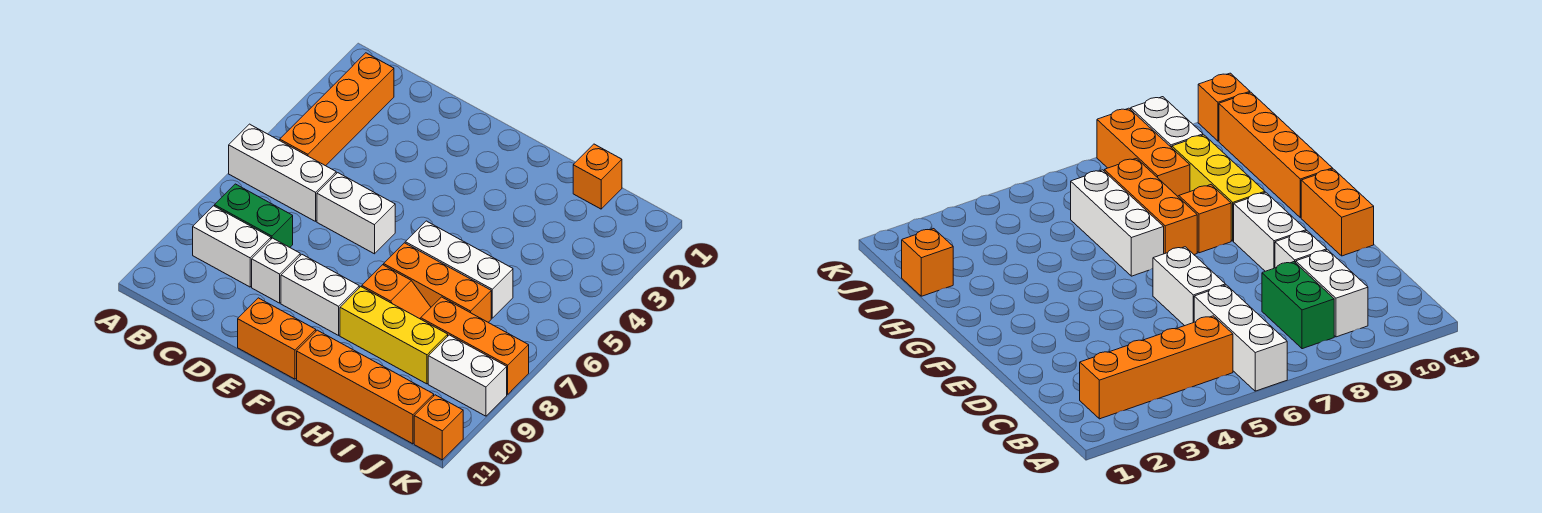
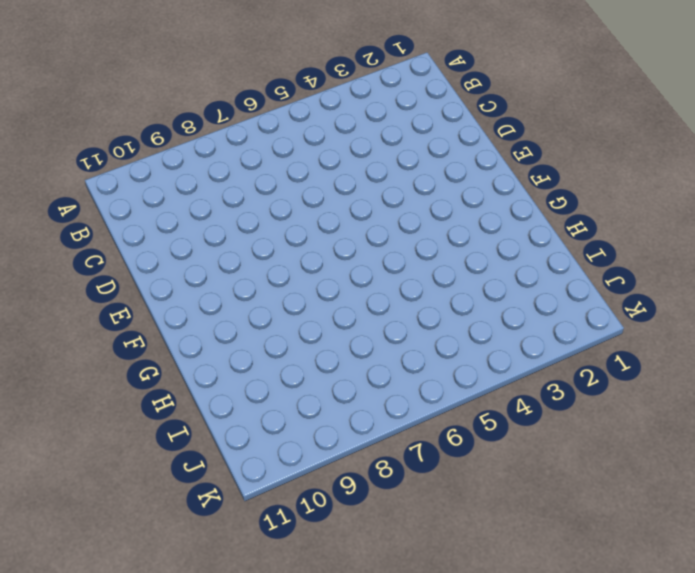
none -> white 1x3 brick [229,124,336,221]
none -> orange 1x4 brick [280,53,394,166]
none -> green 1x2 brick [215,184,293,247]

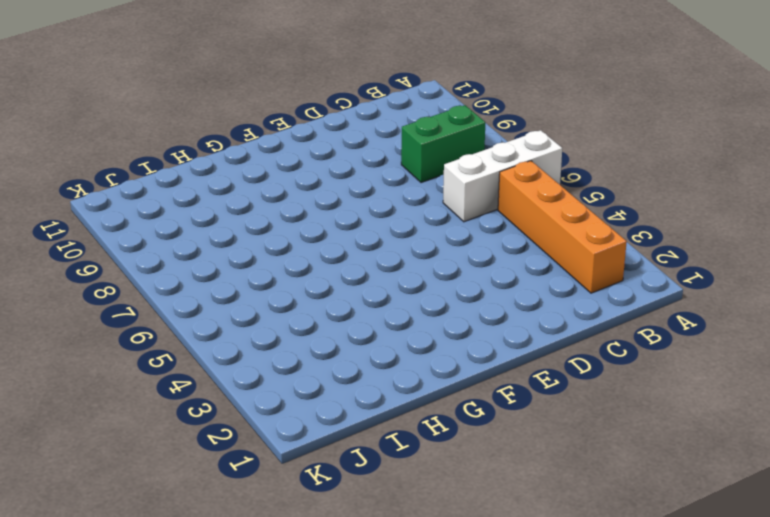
none -> white 1x2 brick [193,206,271,287]
none -> white 1x2 brick [317,173,395,254]
none -> white 1x1 brick [252,238,300,303]

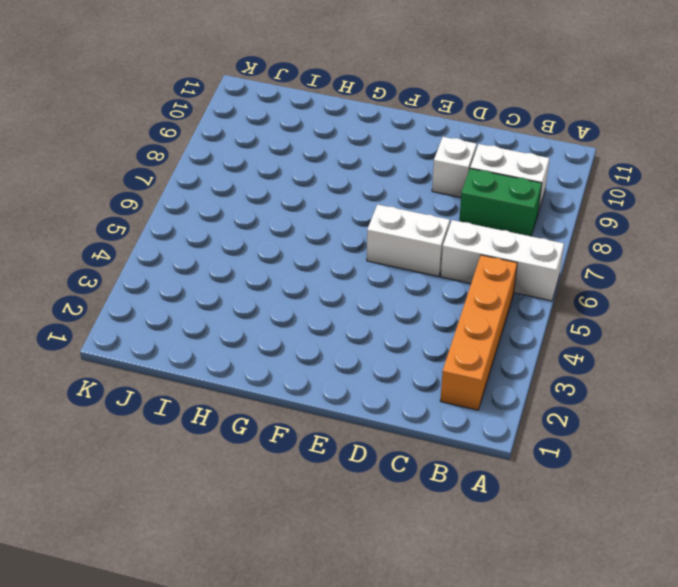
none -> white 1x2 brick [281,255,359,335]
none -> orange 1x2 brick [238,298,316,379]
none -> white 1x3 brick [405,221,513,318]

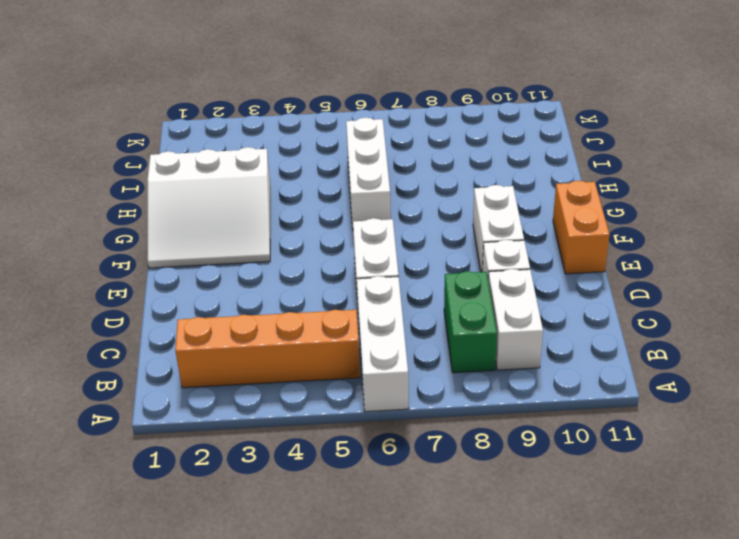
white 3x3 slope [148,147,270,268] -> none
none -> orange 1x3 brick [384,243,491,322]
none -> orange 1x2 slope [362,265,431,319]
none -> yellow 1x3 brick [340,287,448,384]

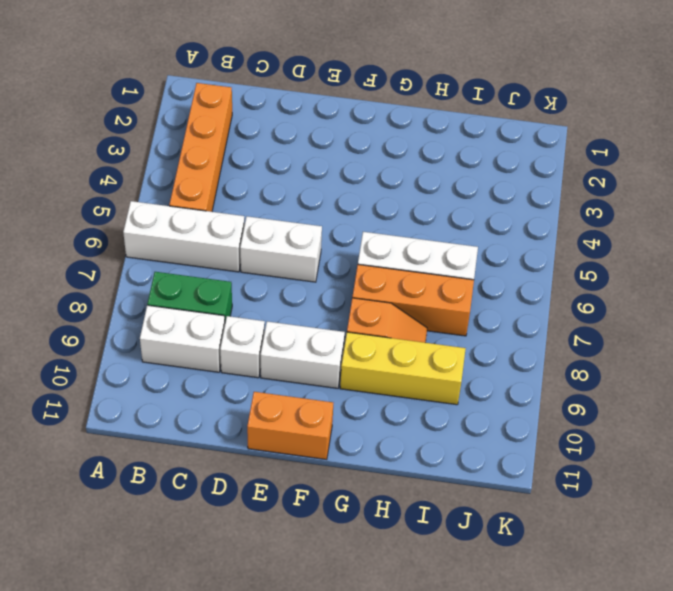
none -> orange 1x4 brick [297,330,434,444]
none -> orange 1x1 brick [573,144,622,209]
none -> orange 1x3 brick [421,297,529,394]

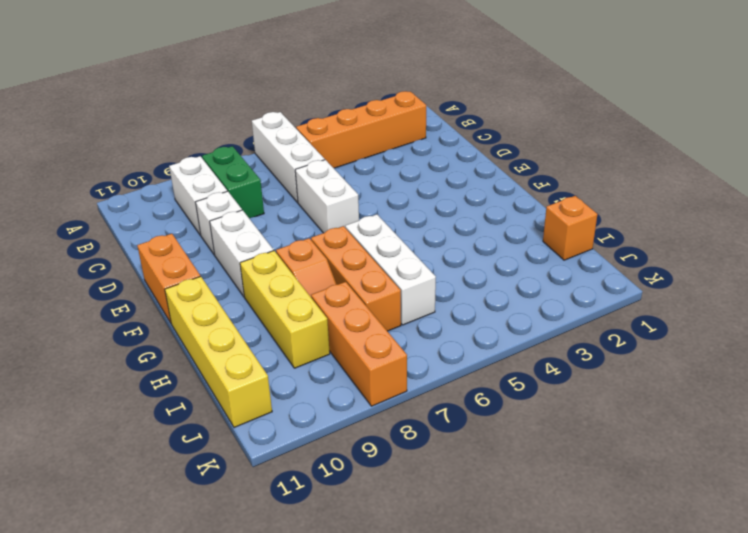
yellow 1x4 brick [165,276,272,428] -> orange 1x4 brick [297,330,434,444]
none -> white 1x2 brick [428,335,507,416]
none -> orange 1x1 brick [414,395,463,460]

